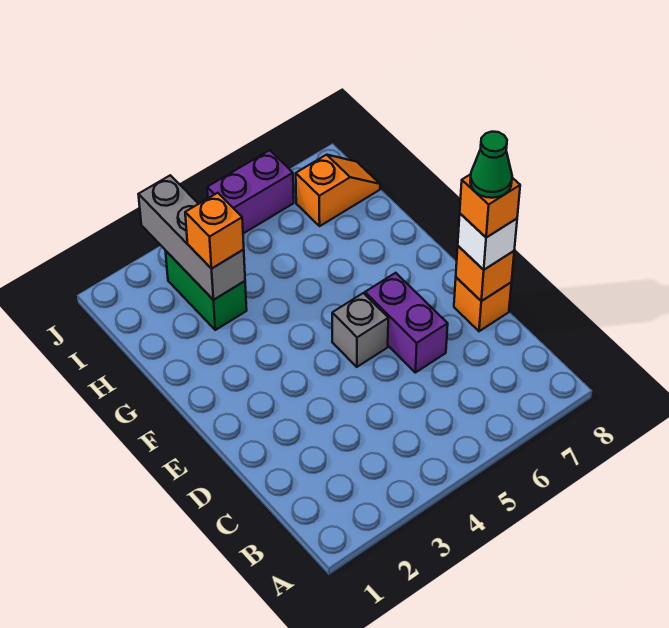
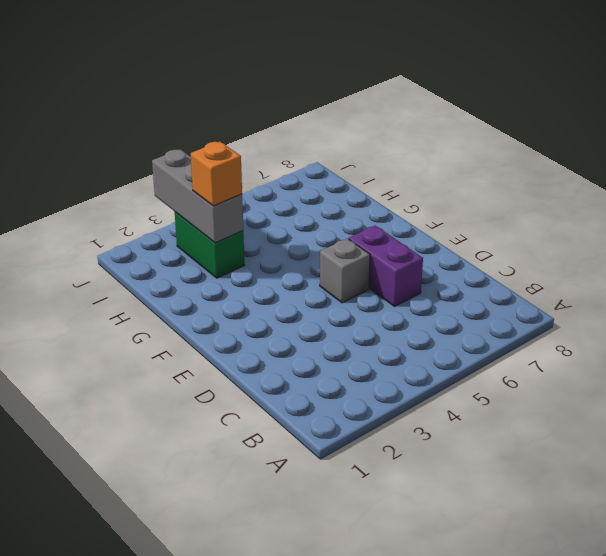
none -> orange 1x1 brick [454,277,511,331]
none -> orange 1x2 slope [296,155,380,226]
none -> purple 1x2 brick [207,150,294,234]

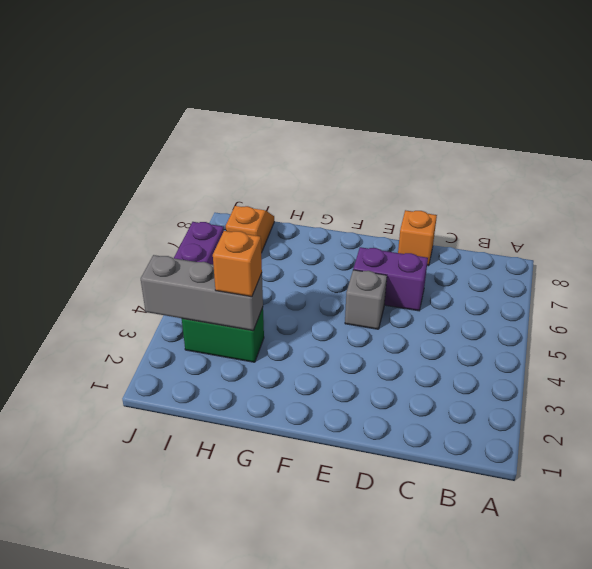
none -> orange 1x1 brick [456,246,514,301]
none -> white 1x1 brick [458,214,517,270]
none -> orange 1x1 brick [460,174,520,237]

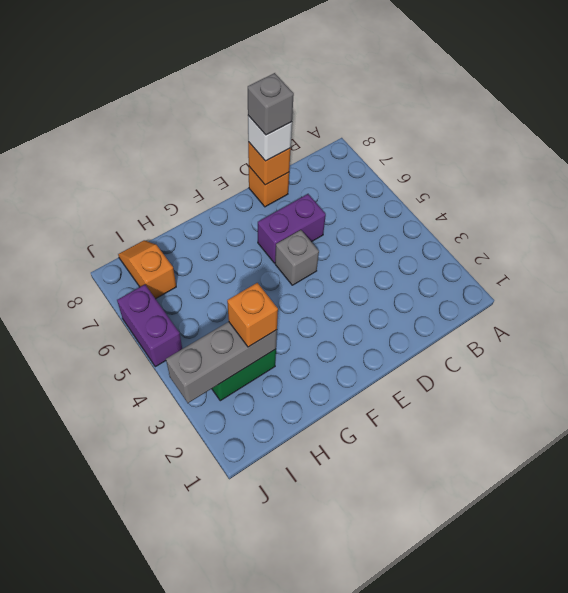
grey 1x1 brick [248,73,294,135] -> orange 1x1 brick [460,174,520,237]
none -> green 1x1 cone [470,132,512,198]

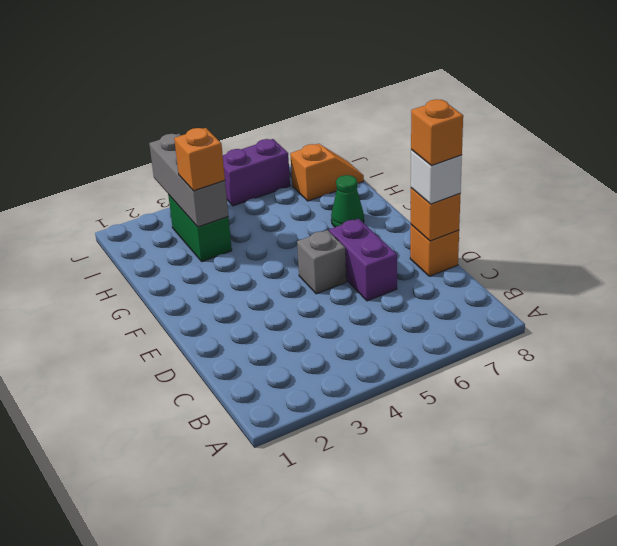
green 1x1 cone [331,175,364,227] -> green 1x1 cone moved to [470,132,512,198]

